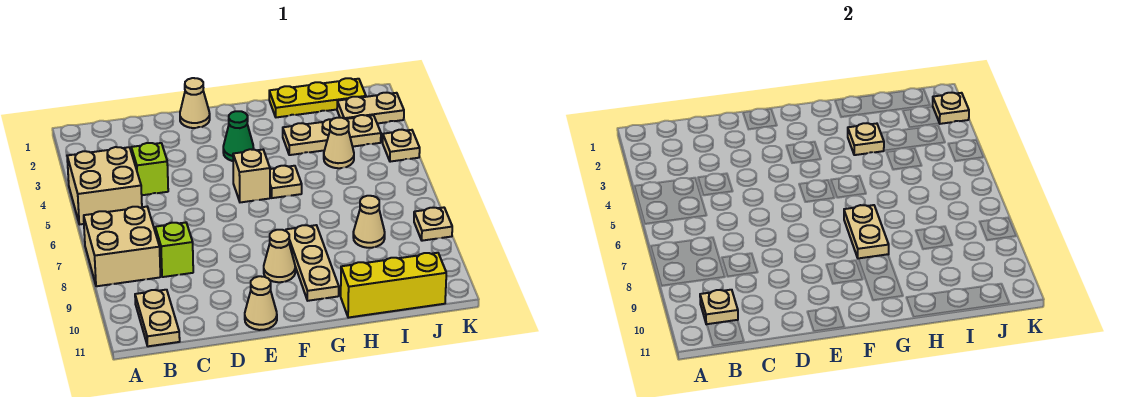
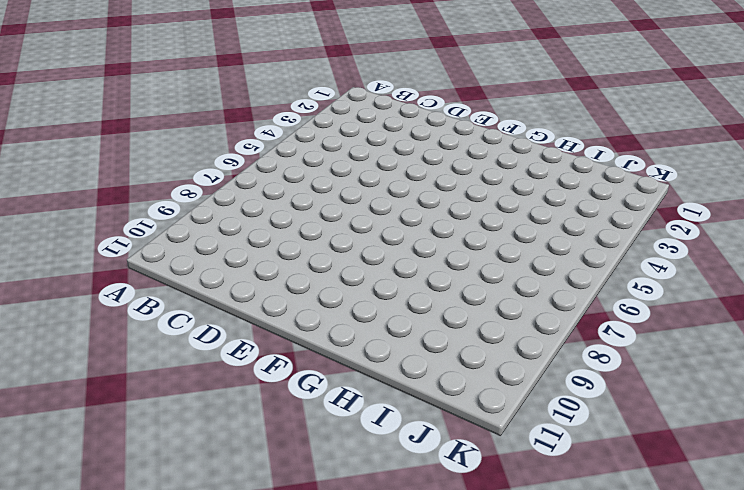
none -> tan 2x2 brick [67,147,142,224]
none -> tan 2x2 brick [84,207,160,286]
none -> tan 1x2 plate [135,290,180,346]

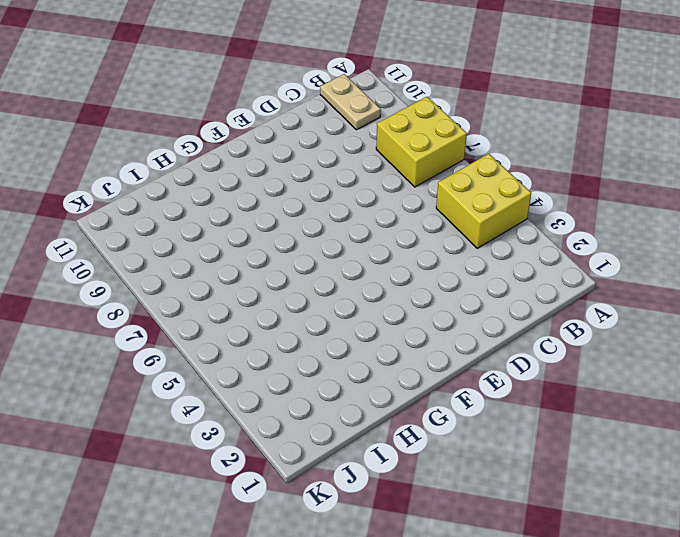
yellow 2x2 brick [436,154,531,248] -> tan 2x2 brick [67,147,142,224]
yellow 2x2 brick [376,97,467,187] -> tan 2x2 brick [84,207,160,286]
none -> lime 1x1 brick [131,143,168,195]
none -> lime 1x1 brick [155,223,193,277]
none -> tan 1x1 cone [180,78,210,128]

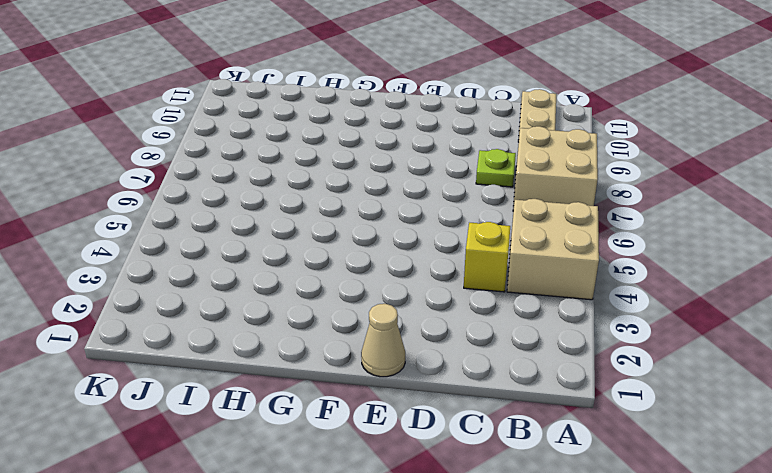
yellow 1x1 brick [464,222,510,292] -> lime 1x1 brick [131,143,168,195]
lime 1x1 plate [476,149,516,187] -> lime 1x1 brick [155,223,193,277]
none -> tan 1x1 cone [245,276,277,330]
none -> green 1x1 cone [223,111,254,161]
none -> tan 1x1 brick [233,149,270,202]

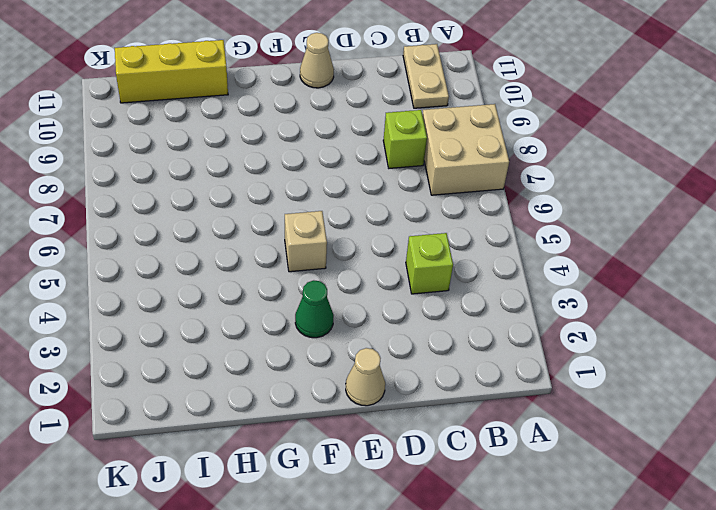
none -> tan 2x2 brick [67,147,142,224]
none -> tan 1x1 cone [264,230,295,282]
none -> tan 1x1 plate [270,166,302,198]

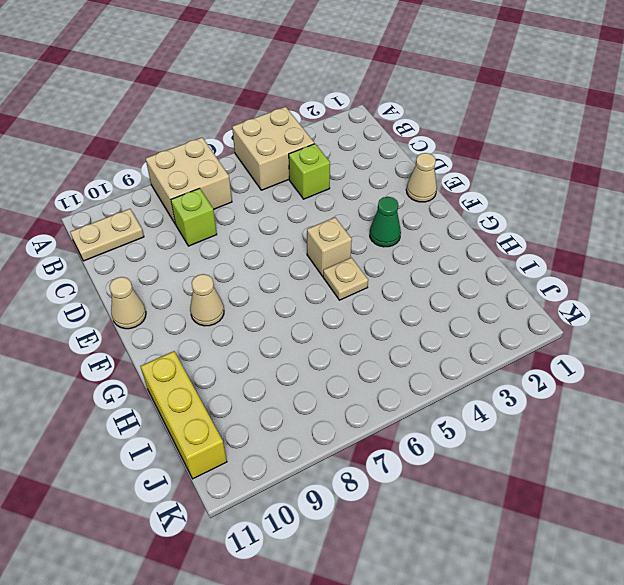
none -> tan 1x3 plate [286,225,339,301]
none -> yellow 1x3 plate [269,78,366,117]
none -> tan 1x3 plate [283,115,381,155]

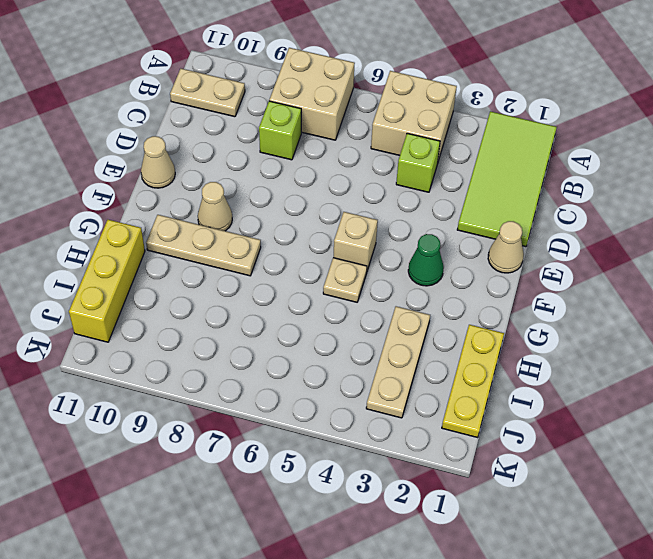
lime 2x4 tile [457,111,557,247] -> none
none -> tan 1x1 cone [324,118,354,168]
none -> tan 1x1 cone [353,196,385,248]
none -> tan 1x2 plate [337,93,404,124]

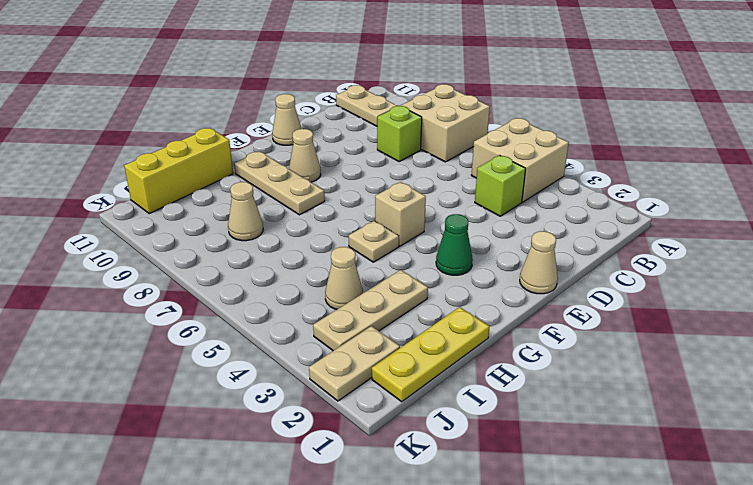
none -> tan 1x1 plate [383,130,420,162]
none -> tan 1x1 plate [414,207,452,241]
none -> tan 1x1 plate [700,290,738,324]

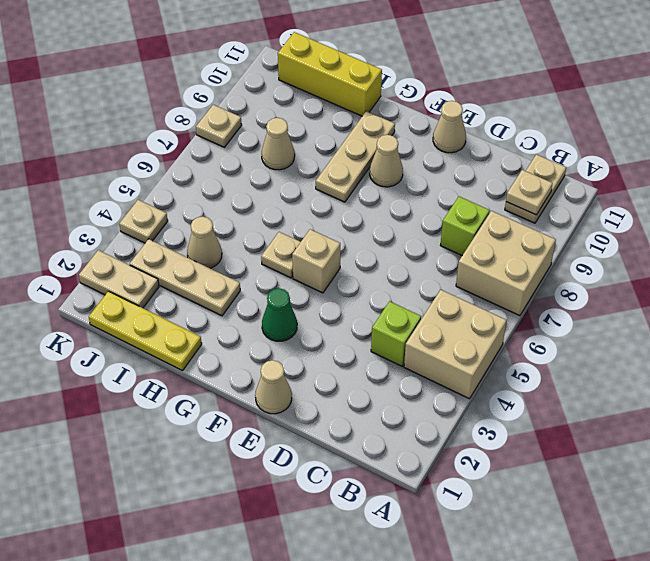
none -> tan 1x2 plate [844,205,889,258]
none -> tan 1x1 plate [848,123,884,155]
none -> tan 1x1 plate [933,93,969,124]

